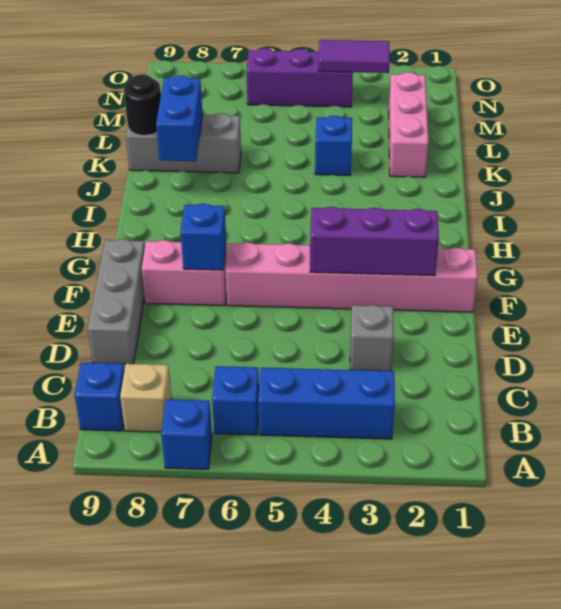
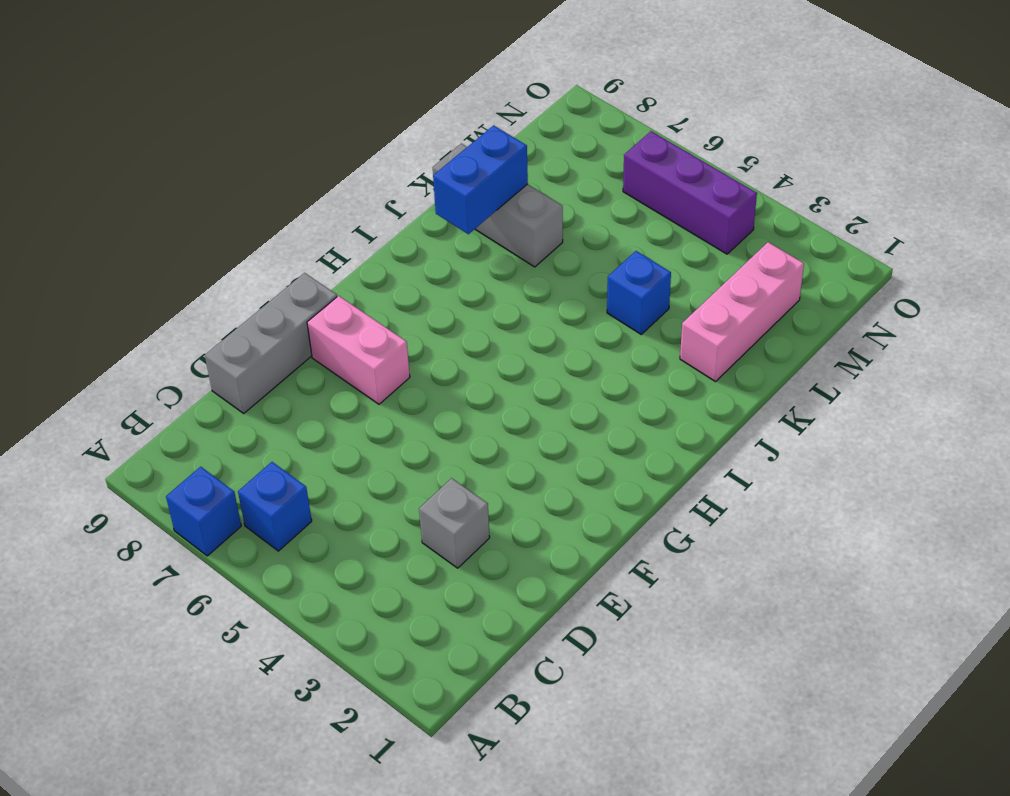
none -> blue 1x3 brick [258,368,395,439]
none -> tan 1x1 brick [120,364,172,432]
none -> blue 1x1 brick [74,362,124,431]

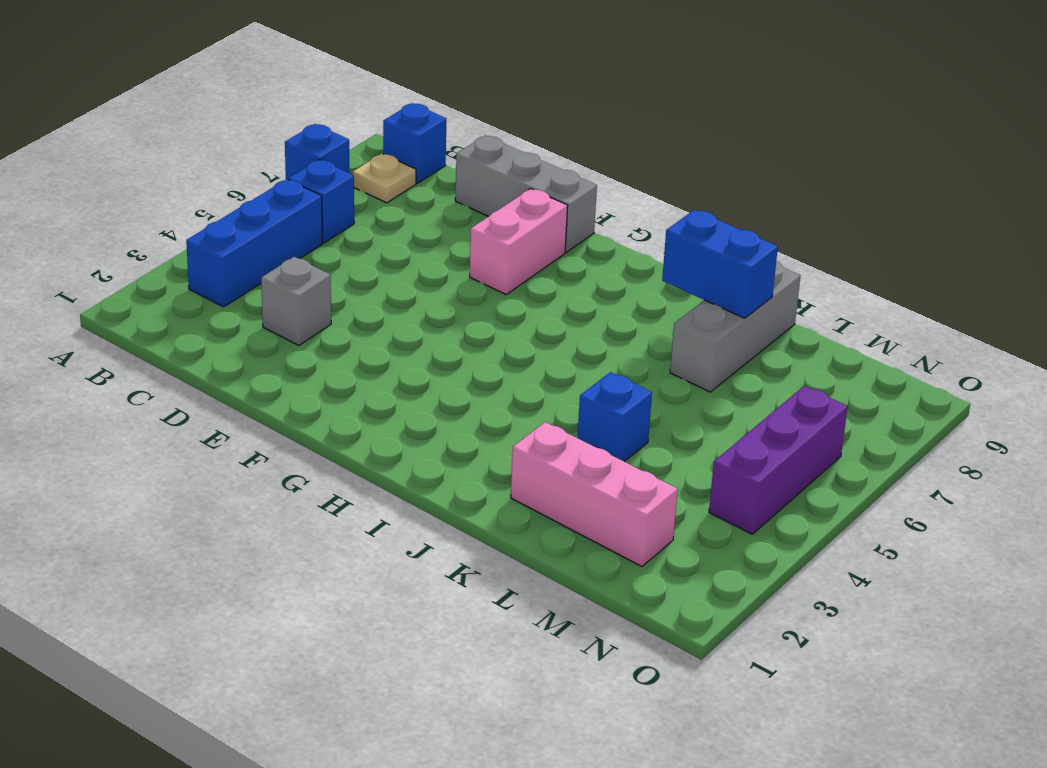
tan 1x1 plate [353,154,416,203] -> tan 1x1 brick [120,364,172,432]
none -> pink 1x6 brick [226,242,478,312]
none -> purple 1x3 brick [310,207,439,276]
none -> blue 1x1 brick [180,204,226,270]

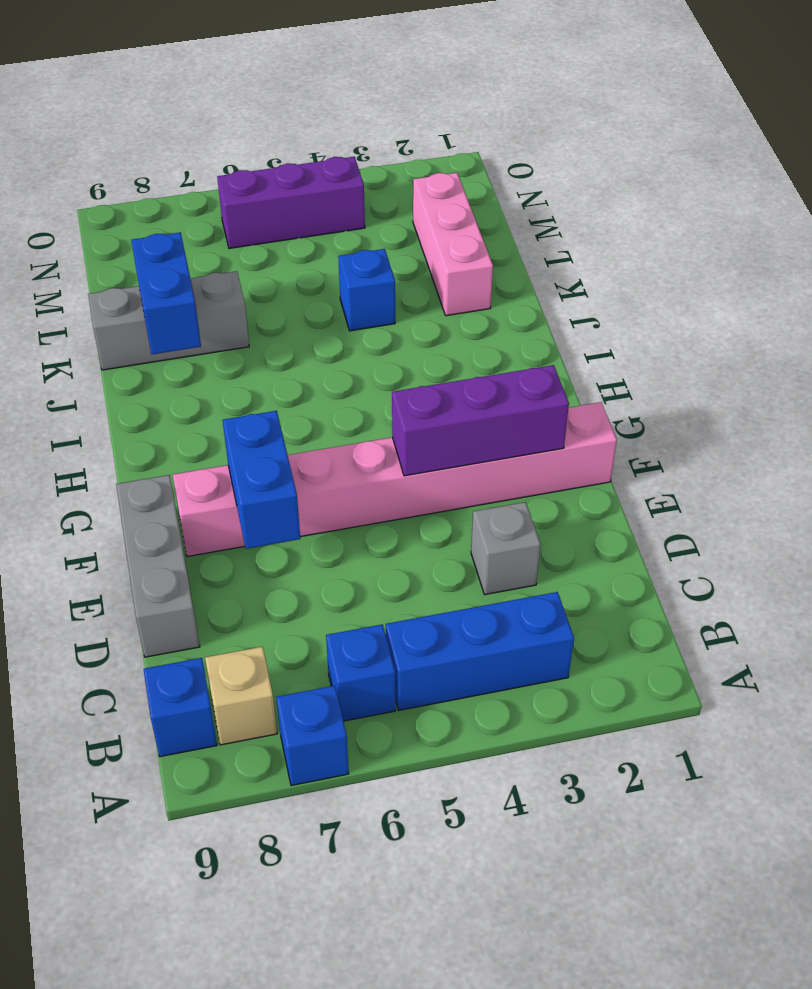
blue 1x2 brick [223,411,300,549] -> blue 1x1 brick [180,204,226,270]
none -> black 1x1 round brick [124,74,161,136]
none -> purple 1x2 tile [318,40,390,73]

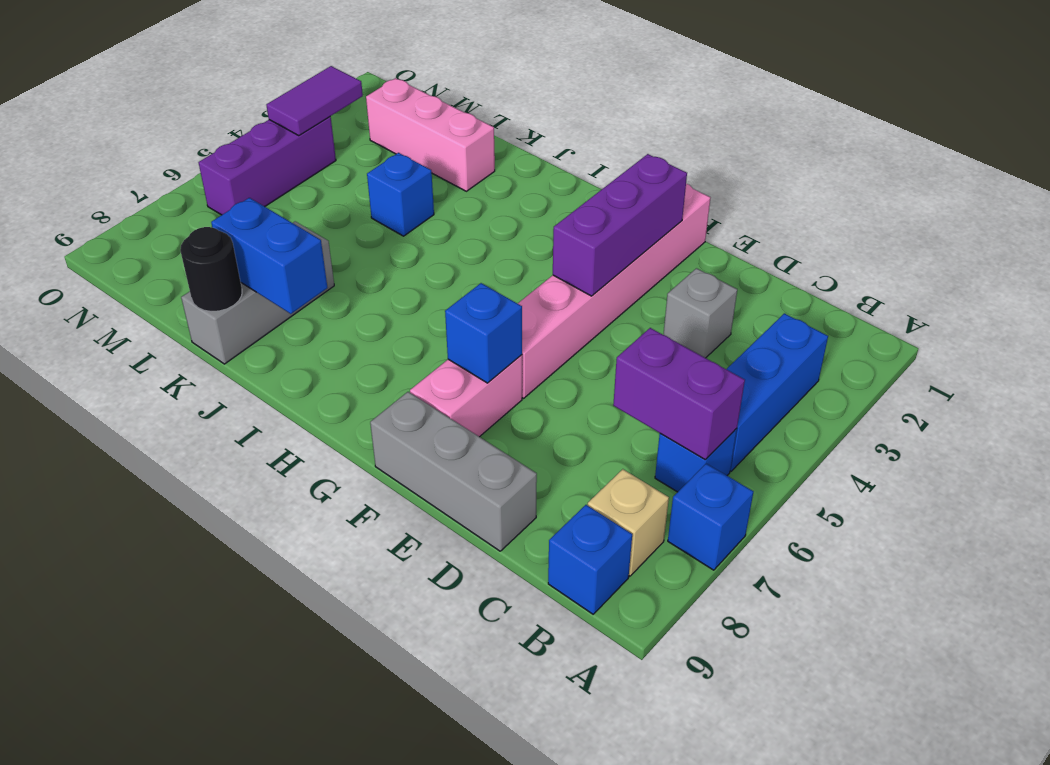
purple 1x2 brick [613,328,745,459] -> none

